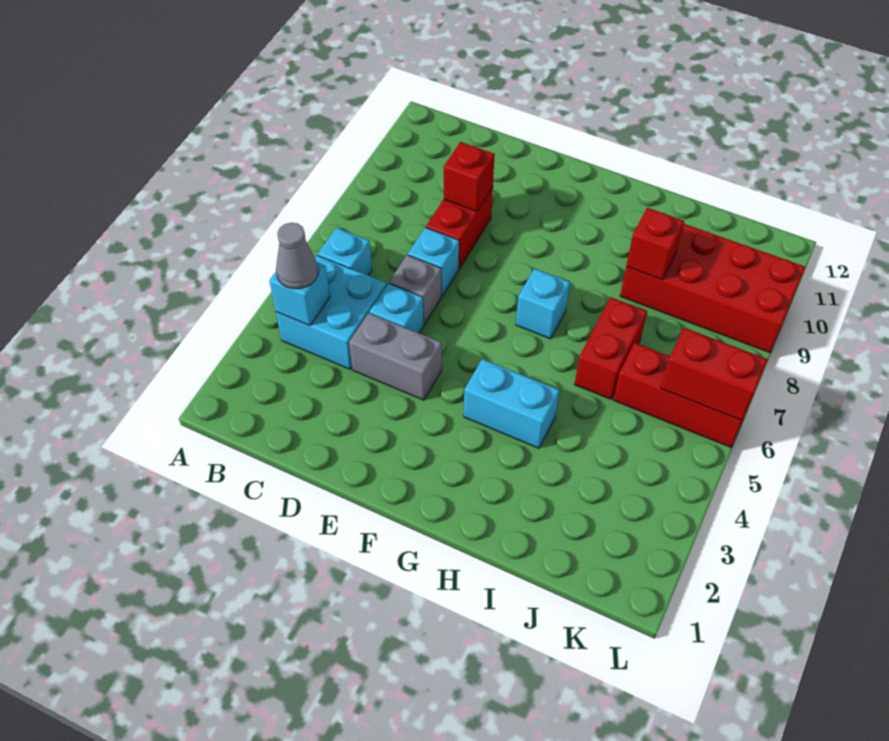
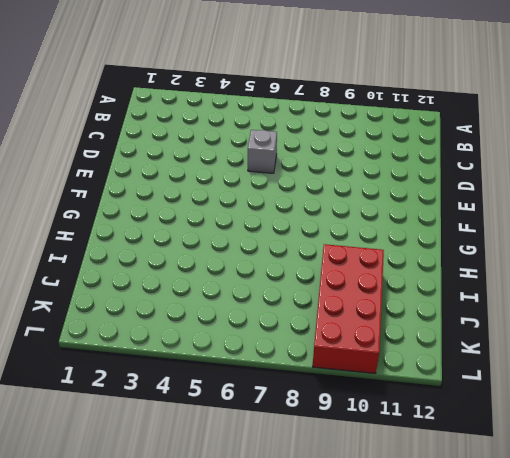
none -> cyan 2x2 brick [276,255,386,369]
none -> cyan 1x1 brick [318,228,372,276]
none -> grey 1x2 brick [349,313,442,400]

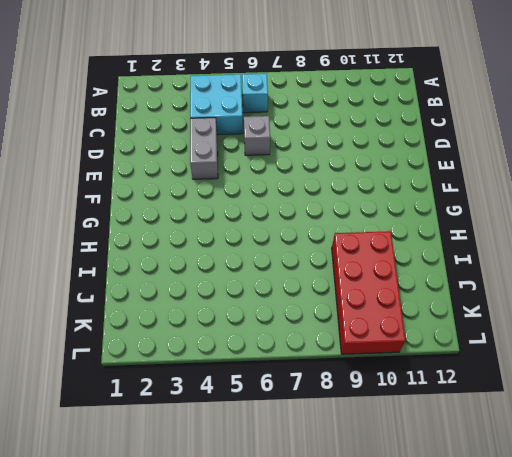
none -> cyan 1x1 brick [369,284,424,333]
none -> cyan 1x1 brick [408,227,459,296]
none -> red 1x2 brick [426,188,493,269]

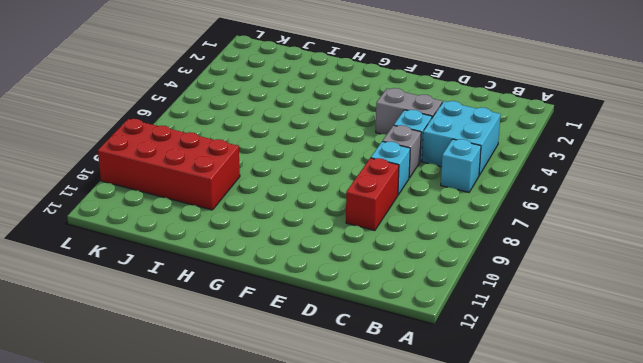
none -> cyan 1x2 brick [464,359,559,448]
none -> cyan 1x1 brick [516,269,570,339]
none -> red 1x2 brick [574,297,647,399]

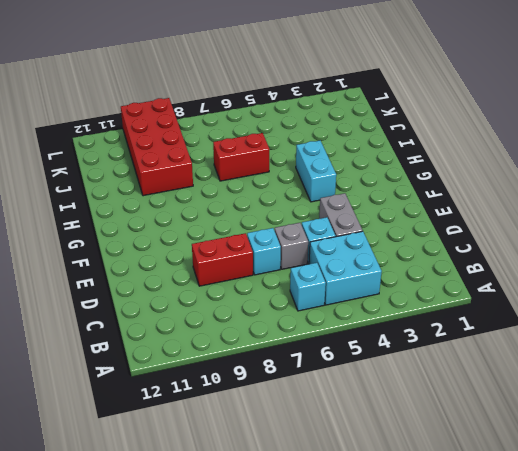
none -> cyan 1x1 brick [516,269,570,339]
none -> red 1x3 brick [613,343,742,448]
none -> cyan 1x1 brick [269,262,330,326]

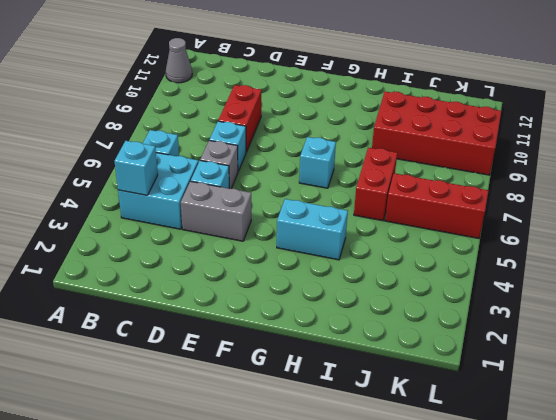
grey 1x1 cone [166,38,192,83] -> grey 1x1 cone moved to [276,223,318,289]
none -> red 1x1 brick [444,142,495,211]
none -> red 1x1 brick [626,208,684,280]
none -> red 1x2 brick [661,328,768,421]

